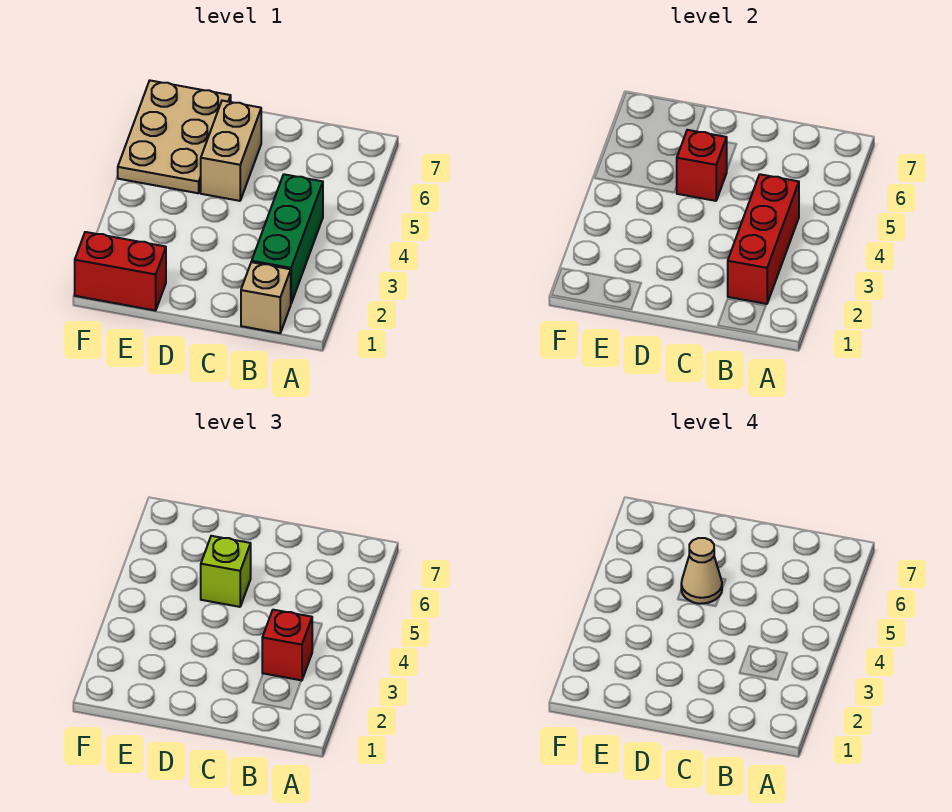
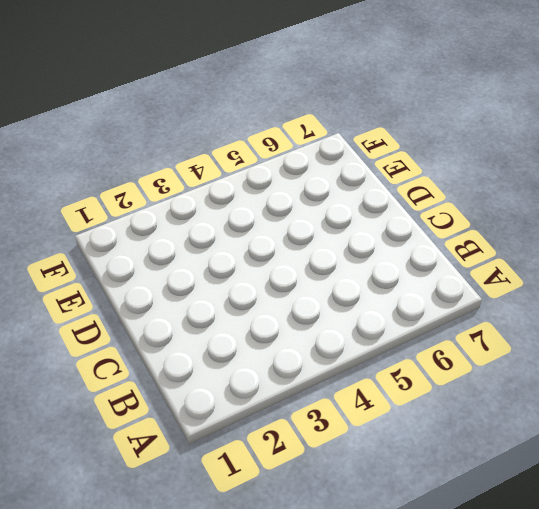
none -> tan 1x1 brick [241,262,291,333]
none -> green 1x3 brick [252,174,323,303]

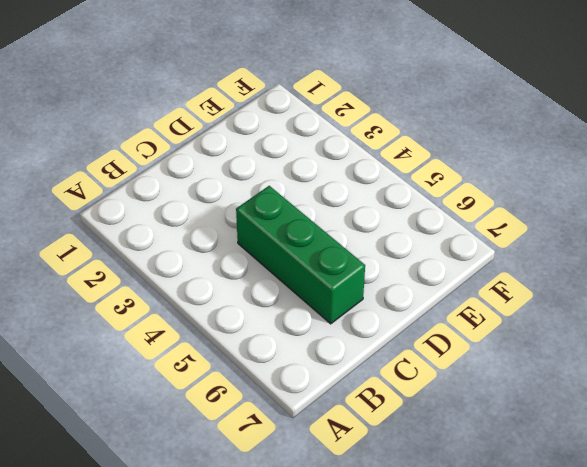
green 1x3 brick [236,186,365,324] -> green 1x3 brick moved to [252,174,323,303]
none -> tan 1x1 brick [241,262,291,333]
none -> tan 1x2 brick [201,101,261,201]

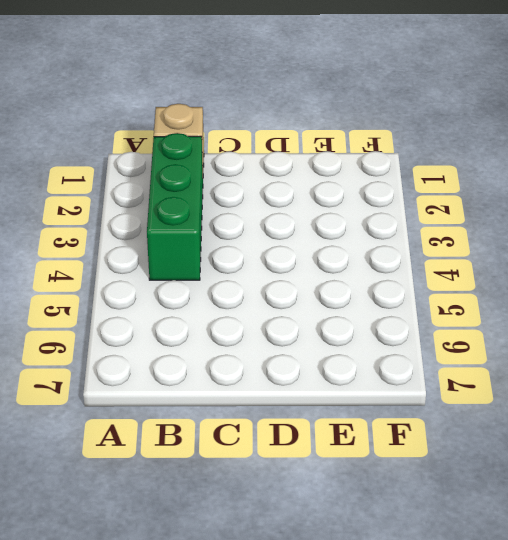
none -> tan 1x2 brick [201,101,261,201]
none -> red 1x2 brick [75,232,166,311]

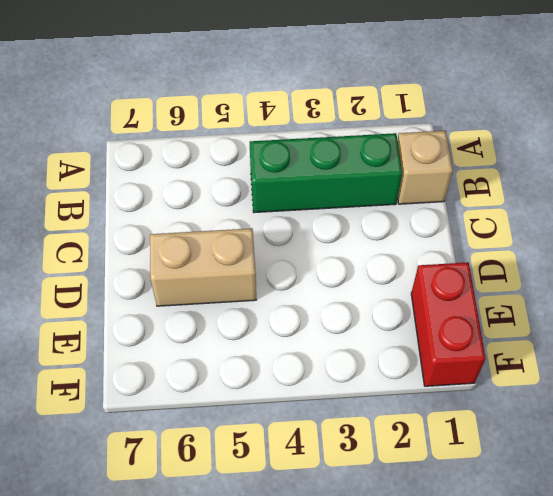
none -> tan 2x3 plate [118,81,231,193]
none -> red 1x3 brick [728,174,799,304]

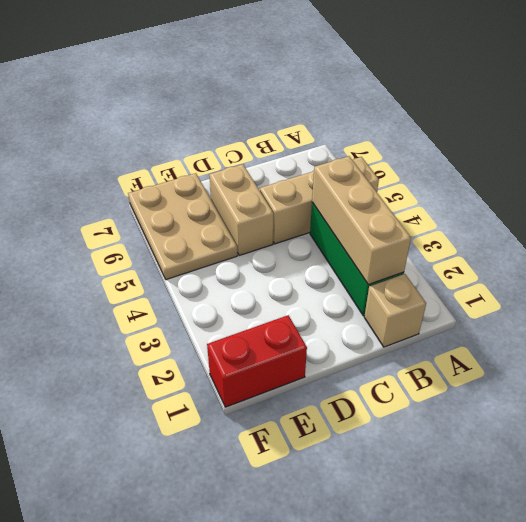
tan 1x3 brick [260,157,379,244] -> none
tan 1x3 brick [312,156,411,285] -> red 1x3 brick [728,174,799,304]
none -> red 1x1 brick [677,130,727,201]
none -> red 1x1 brick [262,610,313,681]

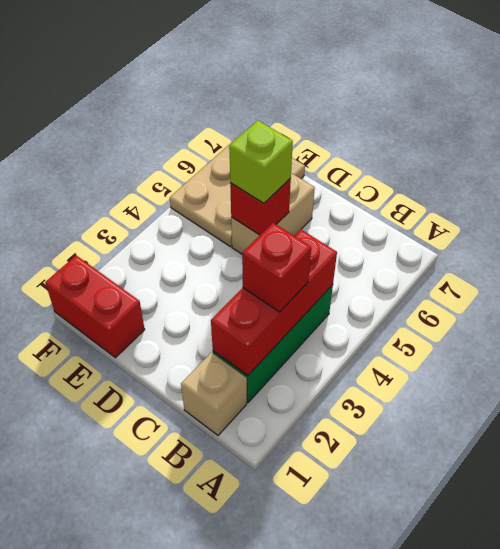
none -> tan 1x1 cone [681,538,722,604]

